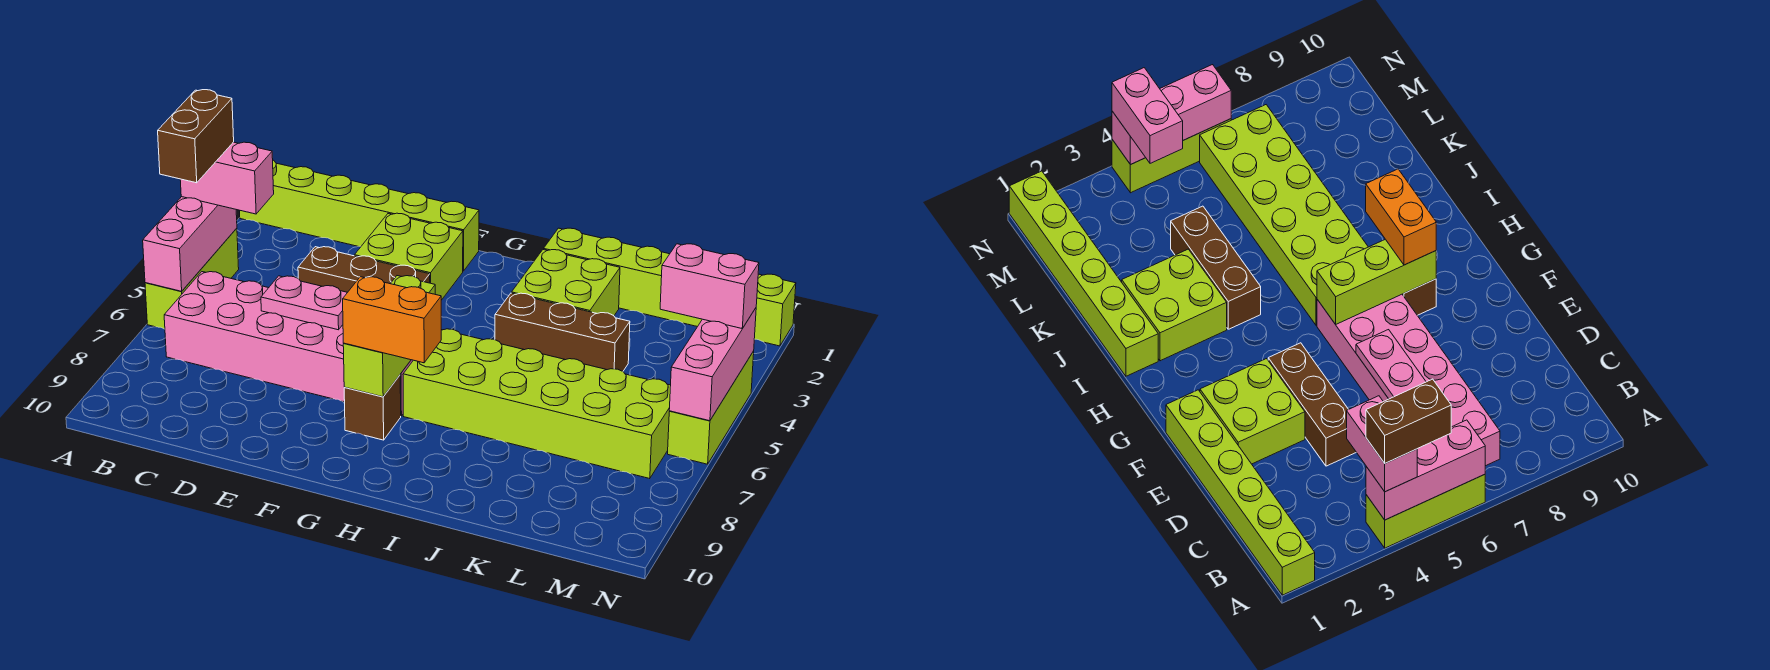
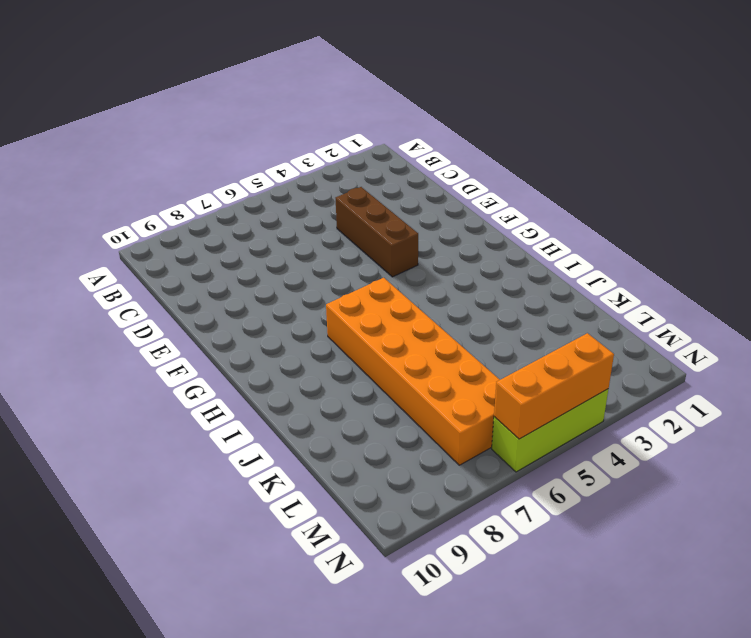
orange 2x6 brick [326,278,500,465] -> lime 2x6 brick [403,329,671,479]
orange 1x3 brick [494,333,614,439] -> pink 1x3 brick [669,308,756,421]
none -> lime 1x6 brick [240,160,479,271]
none -> lime 1x3 brick [145,228,239,329]
none -> pink 2x6 brick [164,272,413,416]

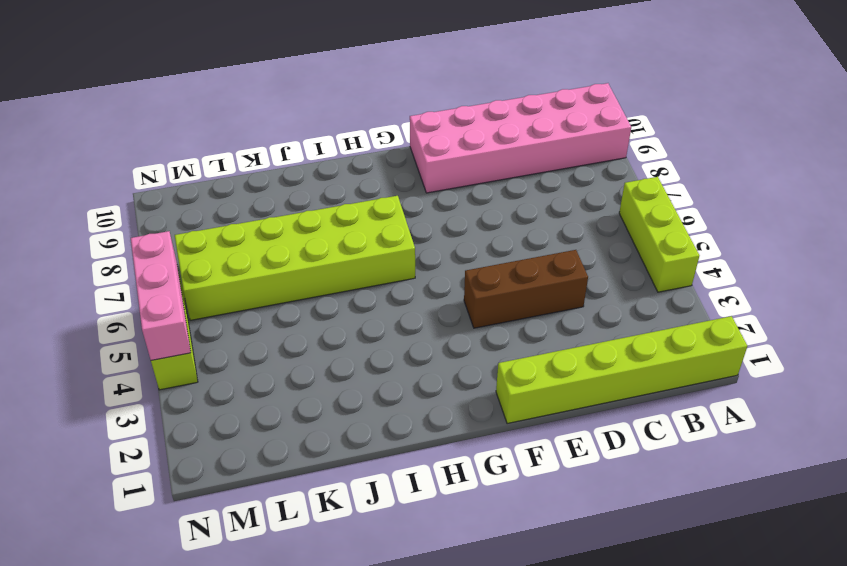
pink 2x6 brick [410,83,631,193] -> pink 2x6 brick moved to [164,272,413,416]
none -> lime 2x2 brick [354,213,463,300]
none -> brown 1x1 brick [344,375,401,440]
none -> lime 1x6 brick [544,228,796,346]

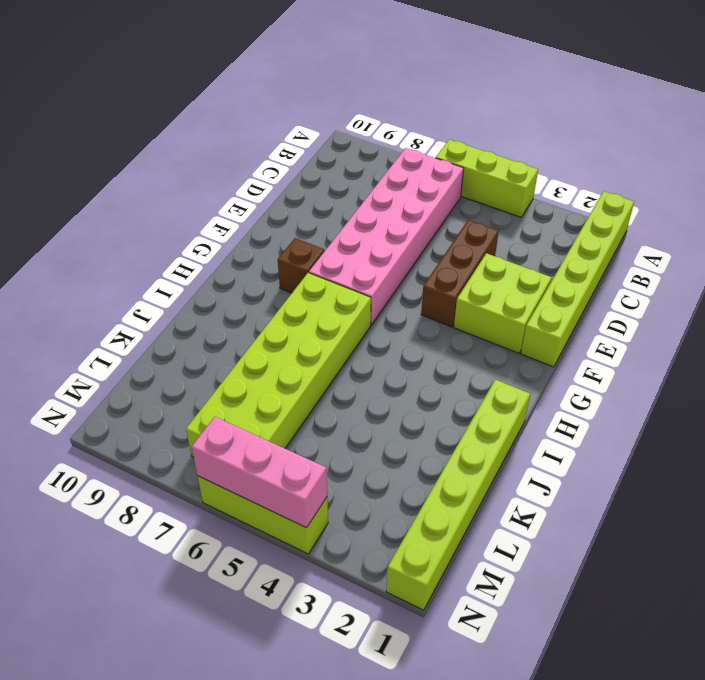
none -> lime 2x2 brick [512,250,620,316]
none -> brown 1x3 brick [495,293,630,371]
none -> pink 1x3 brick [143,197,237,291]

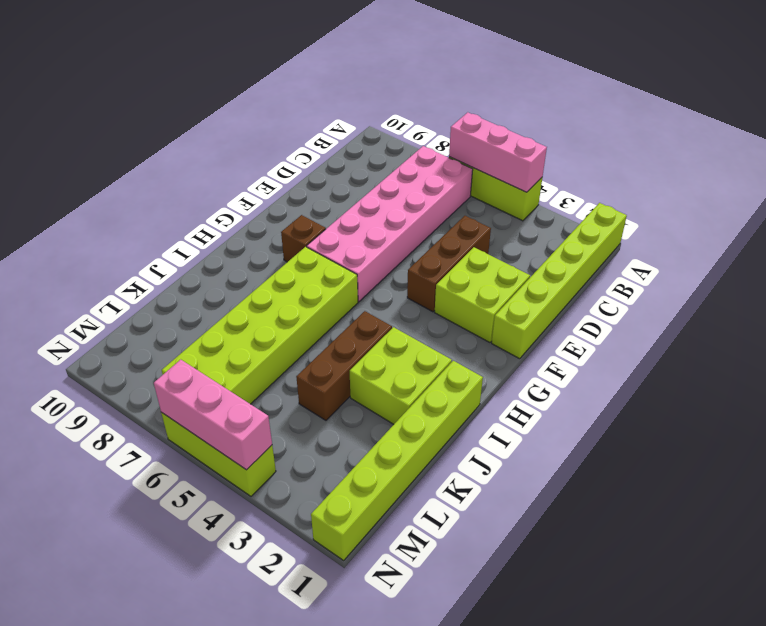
none -> pink 1x2 plate [261,276,348,330]
none -> lime 1x3 brick [343,276,435,397]
none -> pink 1x2 brick [180,142,274,214]

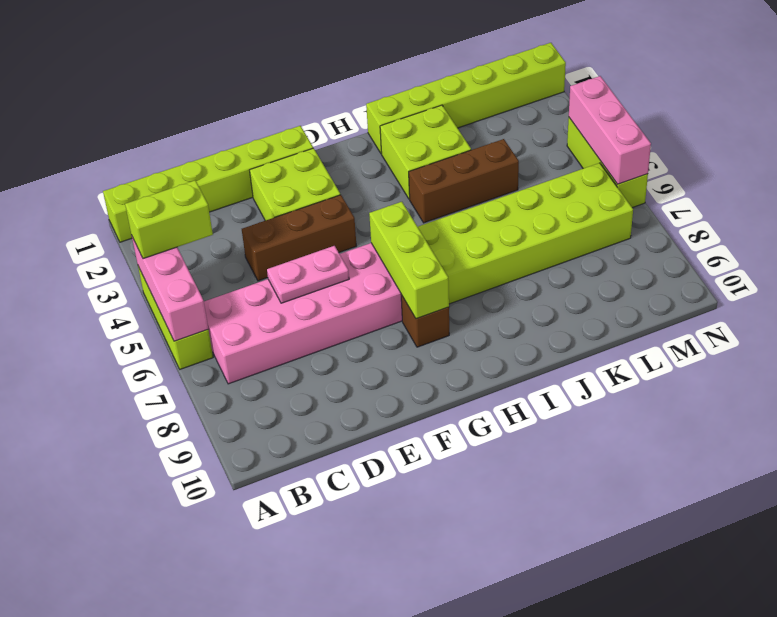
lime 1x2 brick [125,180,213,259] -> pink 1x2 brick [180,142,274,214]
none -> orange 1x2 brick [343,277,441,363]
none -> pink 1x2 brick [660,244,759,328]
none -> brown 1x2 brick [158,90,234,183]

